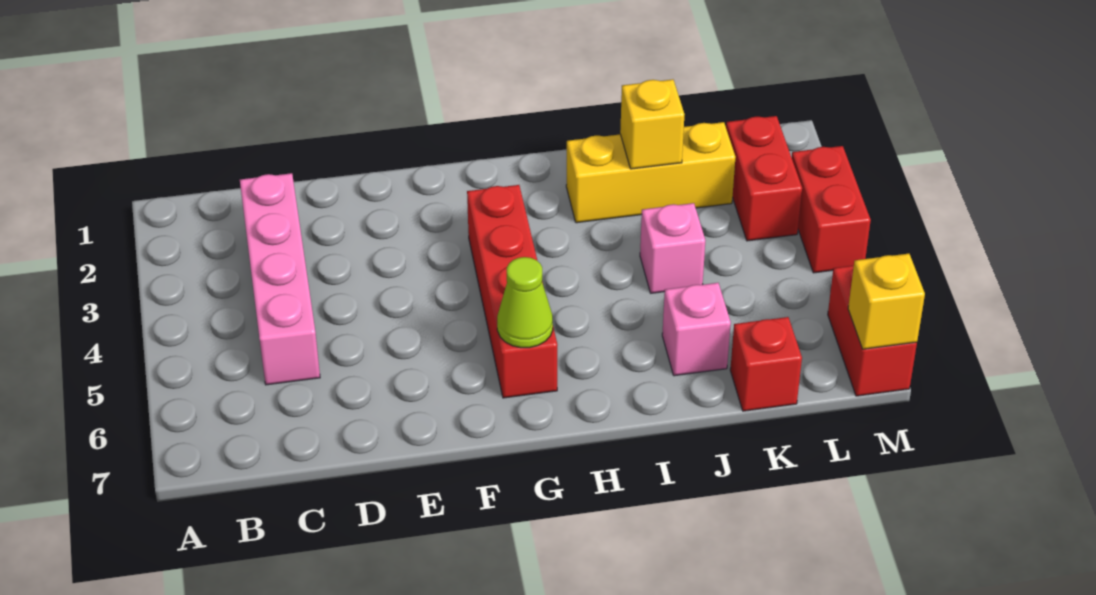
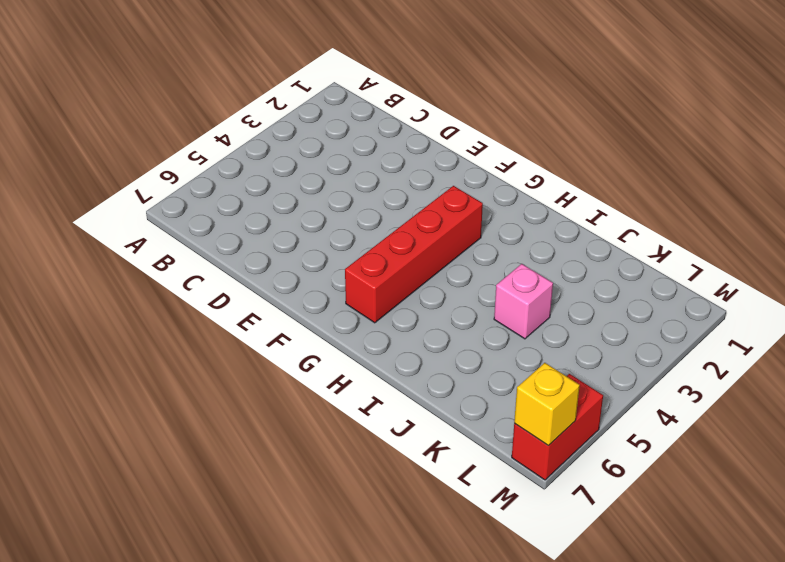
none -> pink 1x4 brick [240,173,320,385]
none -> yellow 1x3 brick [566,122,736,223]
none -> pink 1x1 brick [662,283,731,376]

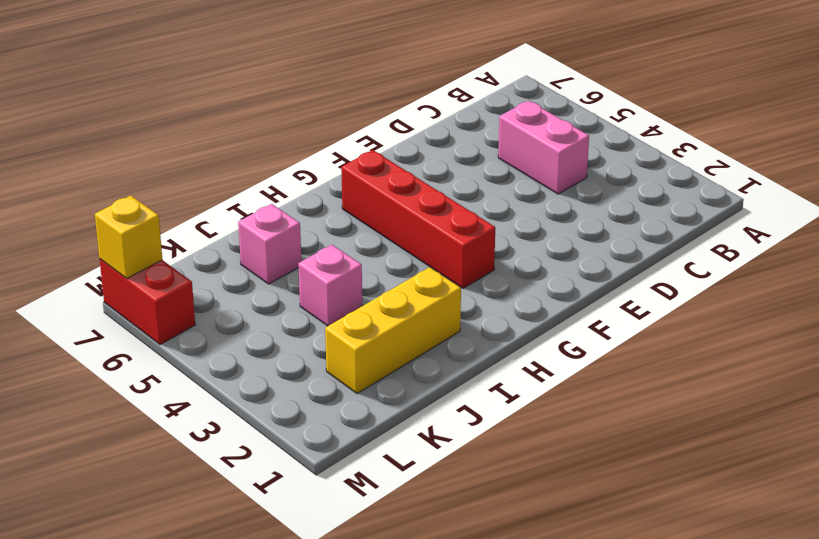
pink 1x2 brick [498,101,589,194] -> pink 1x4 brick [240,173,320,385]
none -> red 1x1 brick [730,317,802,411]
none -> red 1x2 brick [726,116,802,241]
none -> red 1x2 brick [792,146,871,273]

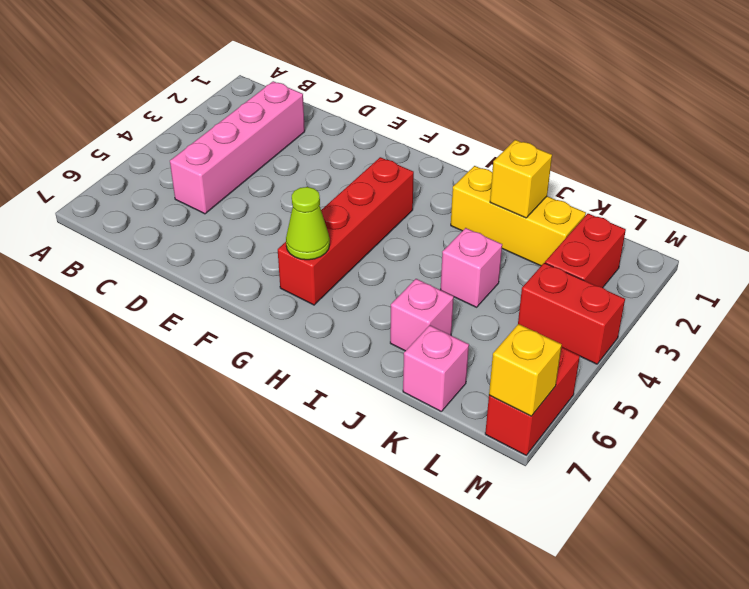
pink 1x1 brick [403,325,469,411] -> red 1x1 brick [730,317,802,411]
red 1x2 brick [518,263,625,364] -> red 1x2 brick turned to [792,146,871,273]

